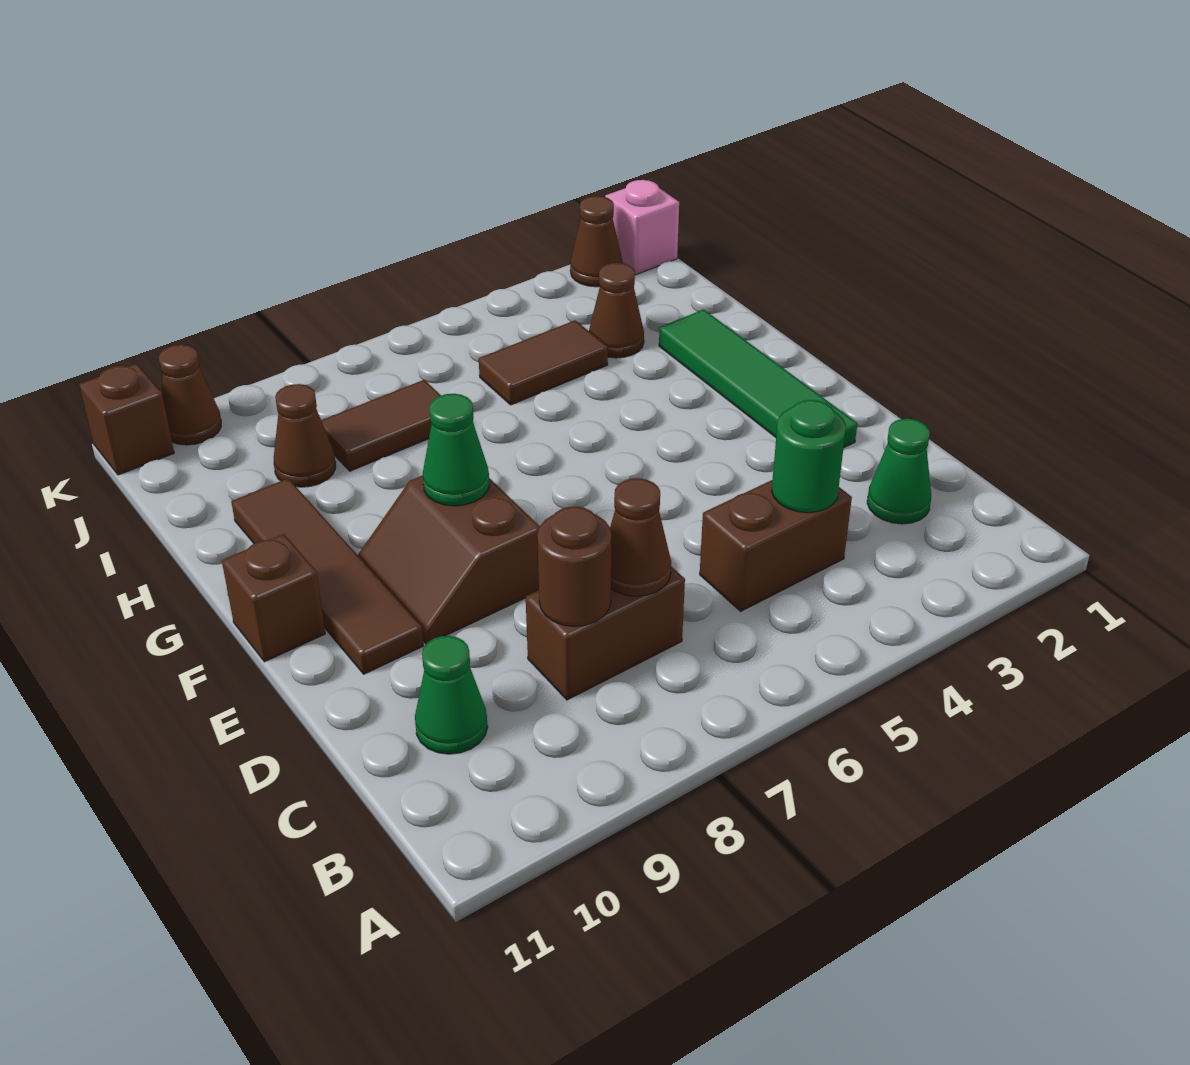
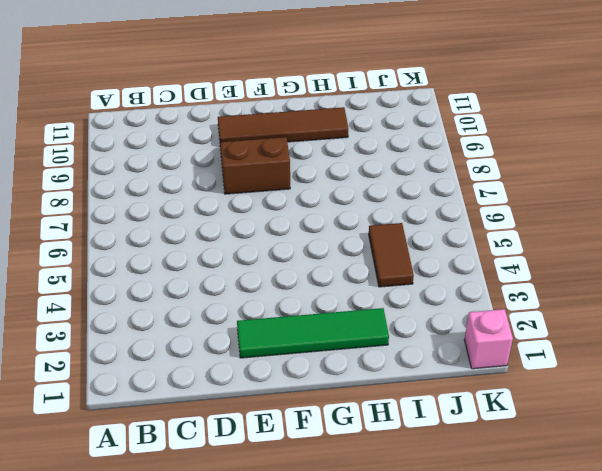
none -> green 1x1 cone [867,419,931,524]
none -> brown 1x2 brick [700,480,852,611]
none -> brown 1x2 brick [526,567,685,700]

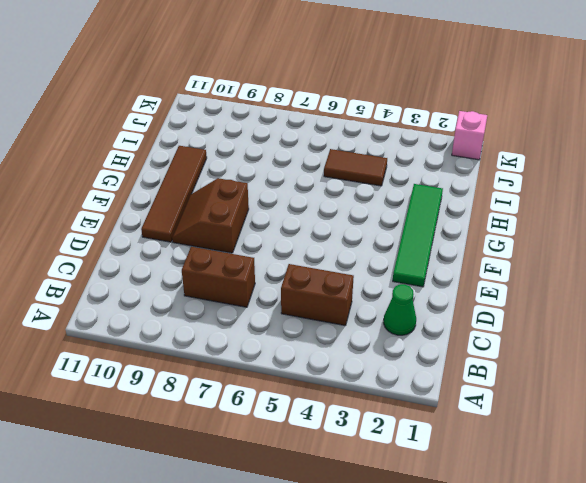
none -> green 1x1 cone [415,636,488,754]
none -> brown 1x1 brick [222,534,325,662]
none -> brown 1x1 cone [589,263,644,358]

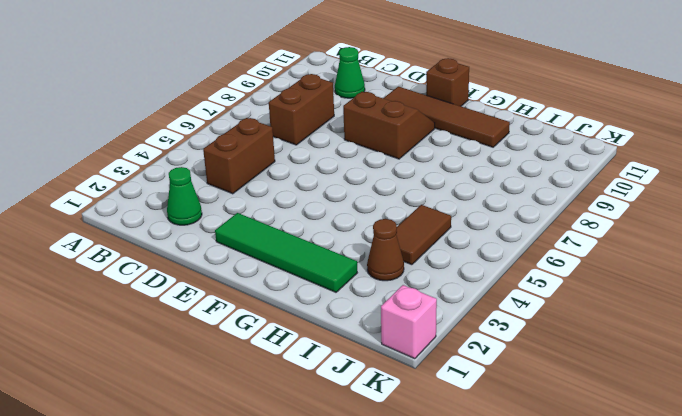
none -> brown 1x2 tile [321,380,441,471]
none -> brown 1x1 cone [274,384,336,487]
none -> brown 1x1 cone [570,196,623,287]

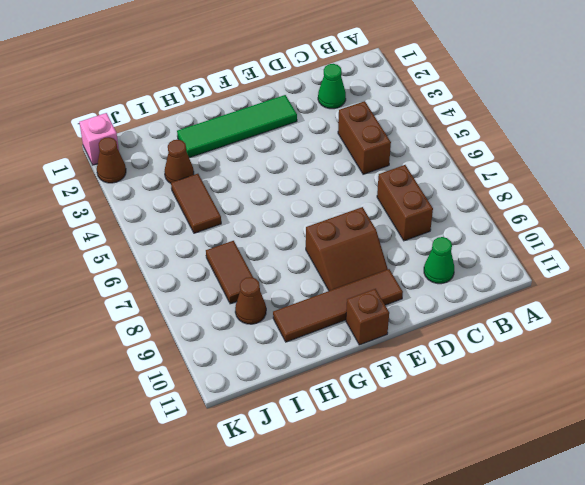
none -> brown 1x1 cone [159,344,221,445]
none -> brown 1x1 brick [79,363,174,475]
none -> green 1x1 round brick [772,400,846,513]

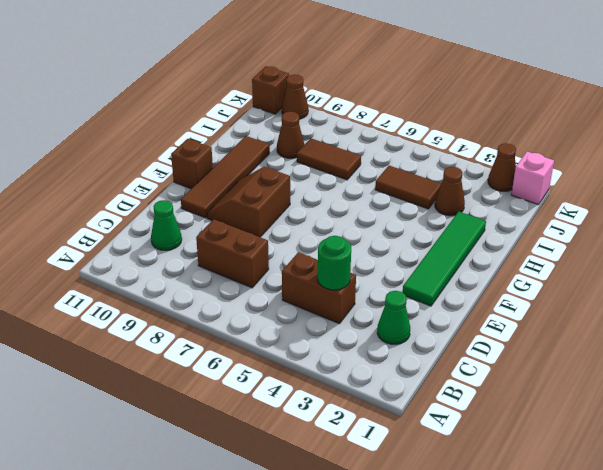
none -> brown 1x1 cone [610,478,671,596]
none -> brown 1x1 round brick [537,507,611,626]
none -> green 1x1 cone [423,394,490,506]

